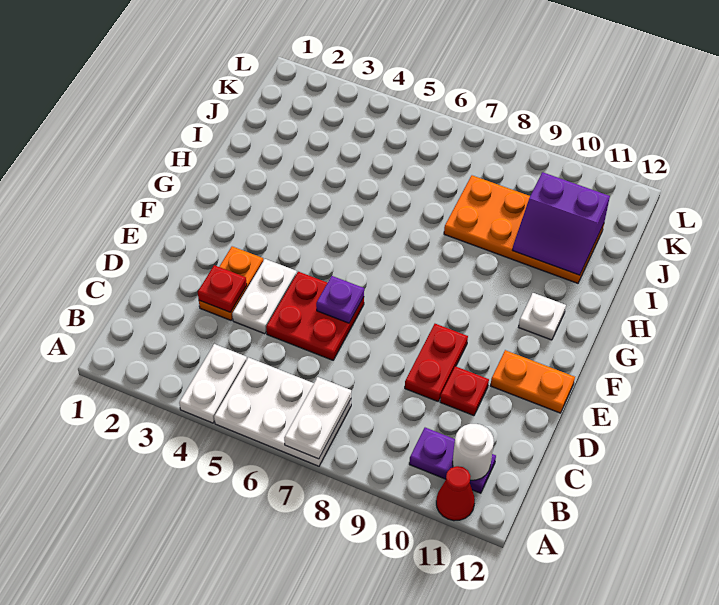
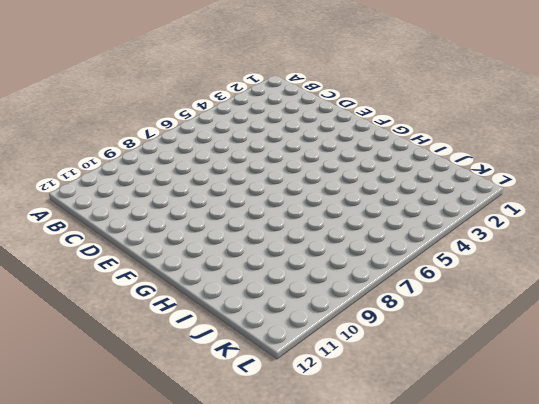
none -> white 1x2 plate [179,344,247,423]
none -> white 2x3 plate [214,358,351,466]
none -> red 1x1 cone [436,466,475,521]

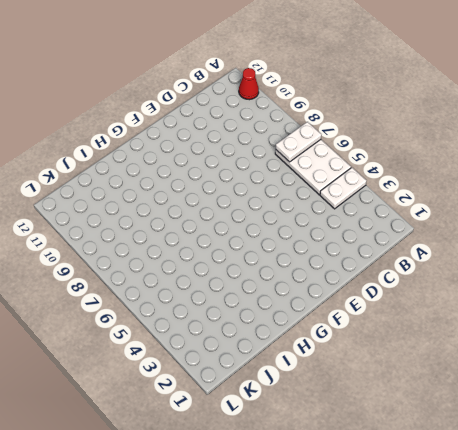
none -> purple 1x2 plate [409,428,496,493]
none -> orange 1x2 plate [199,246,263,320]
none -> white 1x2 plate [232,259,297,334]

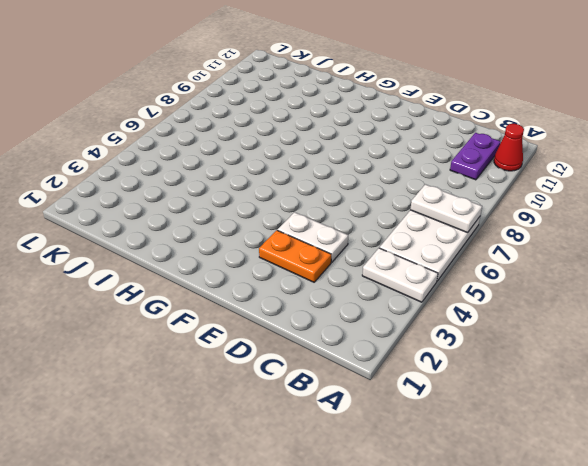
none -> red 2x2 plate [266,272,364,360]
none -> red 1x2 plate [405,324,468,401]
none -> red 1x1 plate [440,366,489,416]

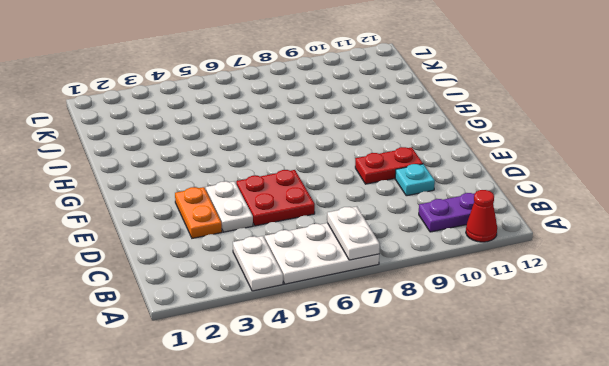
cyan 1x1 plate [395,164,435,196] -> red 1x1 plate [440,366,489,416]
red 1x2 plate [355,147,423,184] -> red 1x2 plate turned to [405,324,468,401]
none -> orange 1x2 plate [490,350,575,413]
none -> white 1x1 plate [519,293,566,340]
none -> orange 2x4 plate [444,175,604,283]

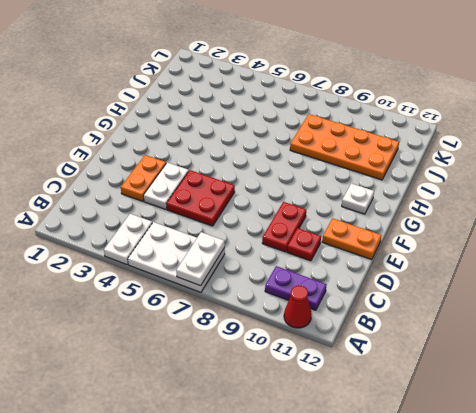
none -> white 1x1 round brick [453,424,494,480]
none -> red 1x1 plate [198,265,247,312]
none -> purple 1x1 plate [316,276,364,323]

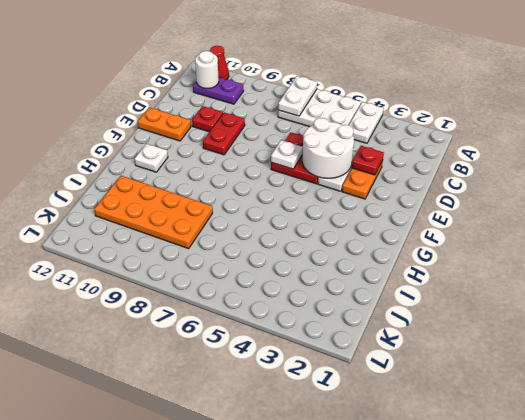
white 2x2 round brick [302,118,354,178] -> none
white 1x1 plate [271,140,303,169] -> purple 1x1 plate [316,276,364,323]
none -> purple 2x2 slope [512,172,610,275]

